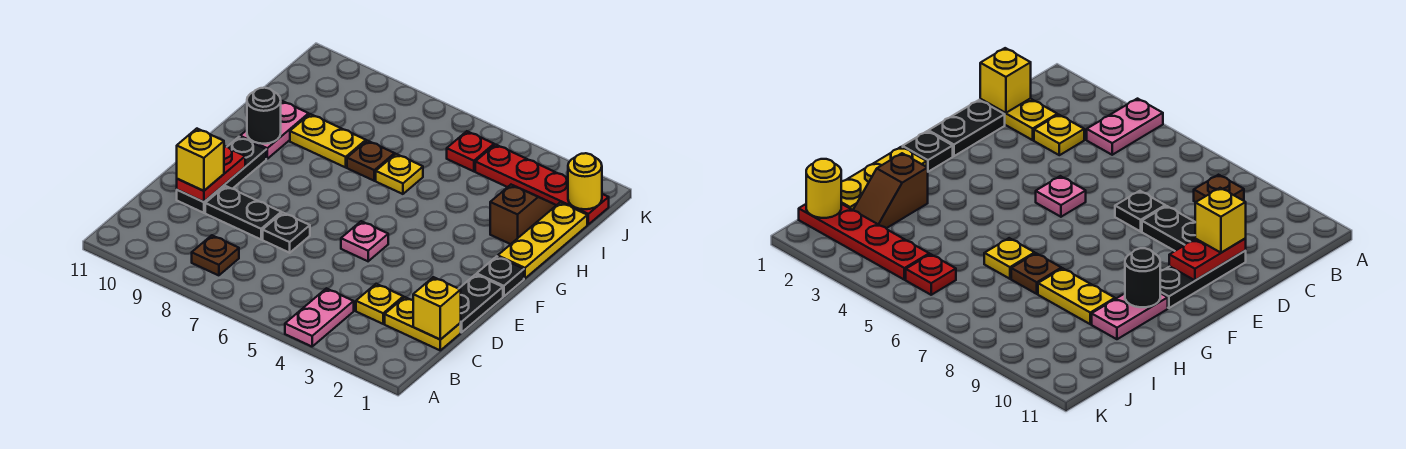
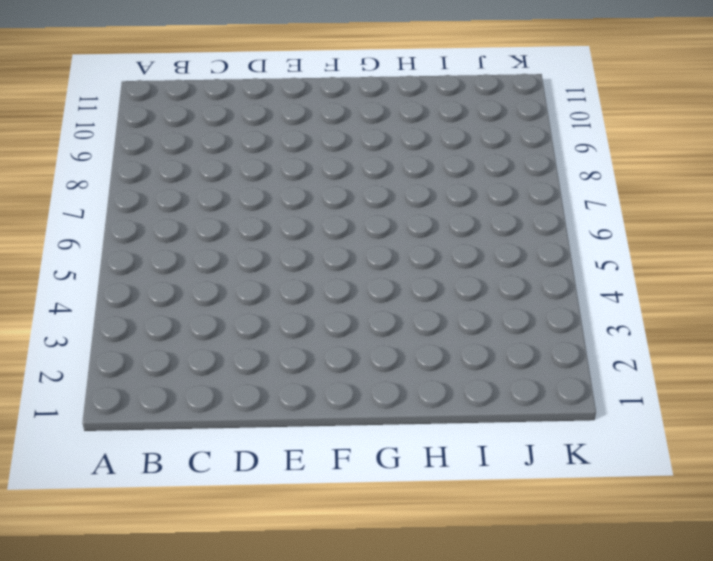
none -> pink 1x2 plate [285,288,354,346]
none -> brown 1x1 plate [192,235,239,275]
none -> yellow 1x2 plate [385,297,461,350]

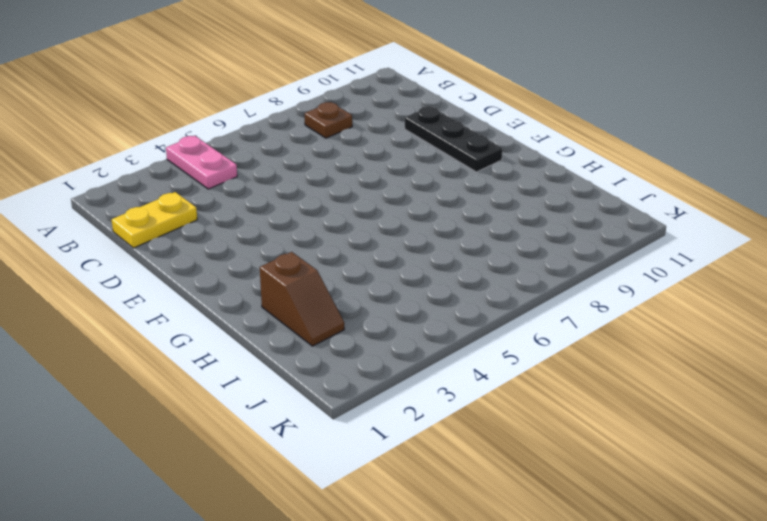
none -> yellow 1x1 plate [356,284,403,324]
none -> black 1x2 plate [459,274,503,333]
none -> black 1x1 plate [263,213,310,253]

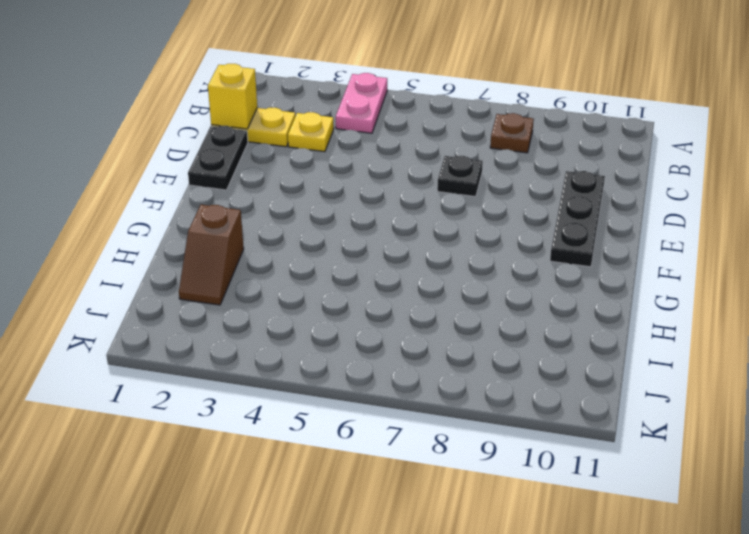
none -> black 1x2 plate [205,186,281,239]
none -> pink 1x1 plate [341,221,388,261]
none -> black 1x1 plate [477,256,524,297]

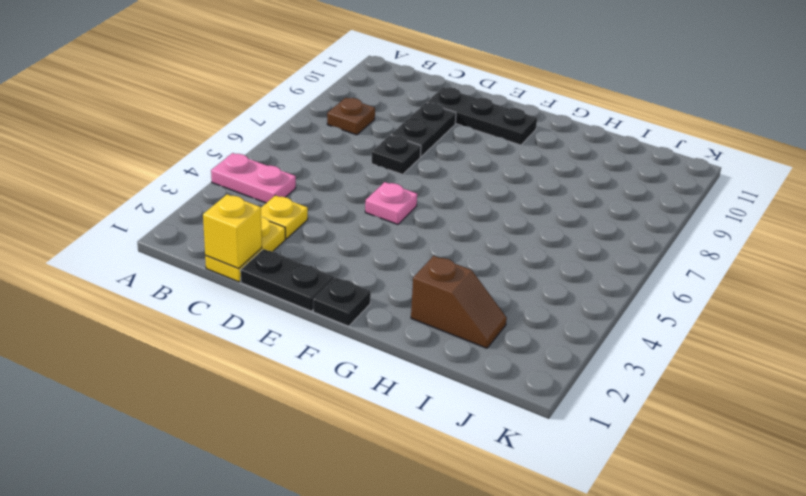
none -> yellow 1x3 plate [498,202,587,278]
none -> pink 1x2 plate [240,101,309,159]
none -> yellow 1x1 plate [376,154,423,194]

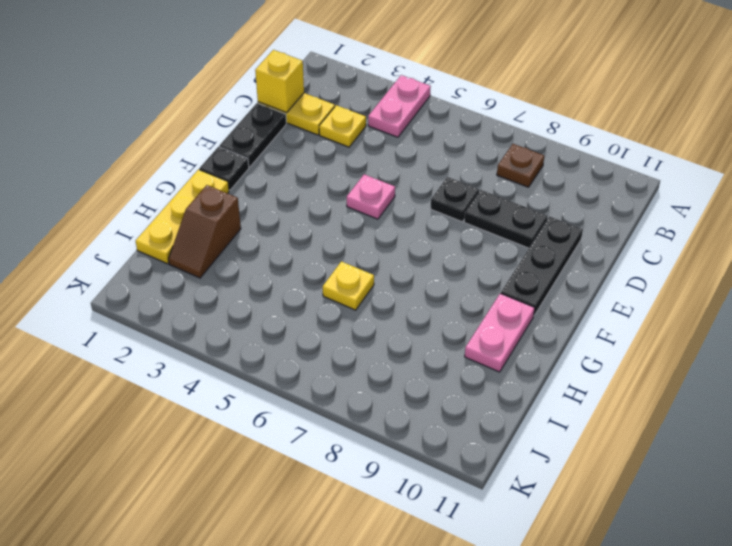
none -> brown 1x1 plate [347,141,395,181]
none -> yellow 1x2 plate [290,114,366,167]
none -> red 1x4 plate [475,145,609,224]

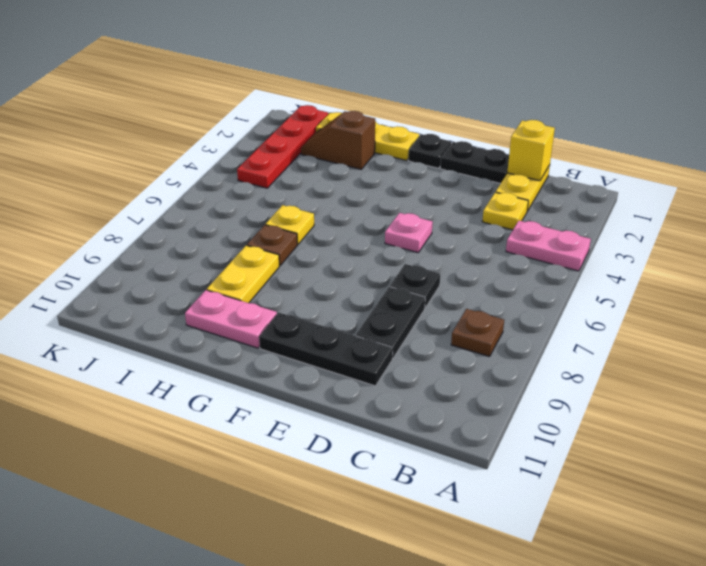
none -> red 1x1 plate [447,131,494,171]
none -> red 1x2 plate [177,146,245,202]
none -> black 1x1 round brick [247,88,281,144]

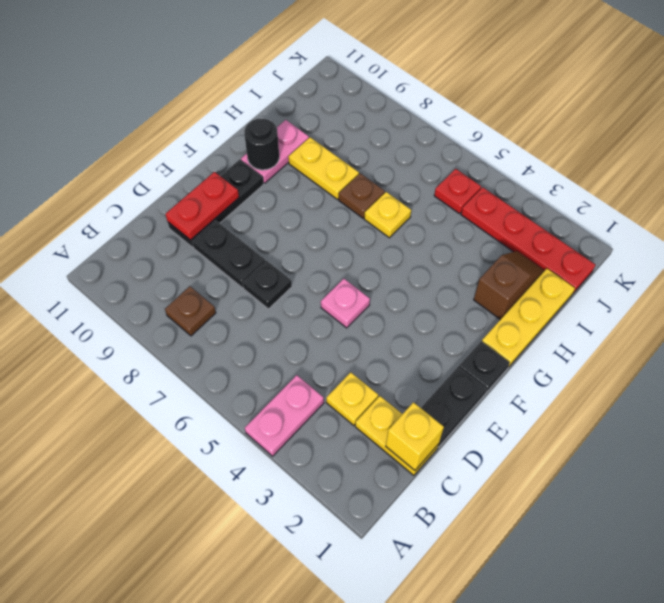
none -> yellow 1x1 round brick [568,153,602,209]
none -> yellow 1x1 brick [177,129,224,191]

